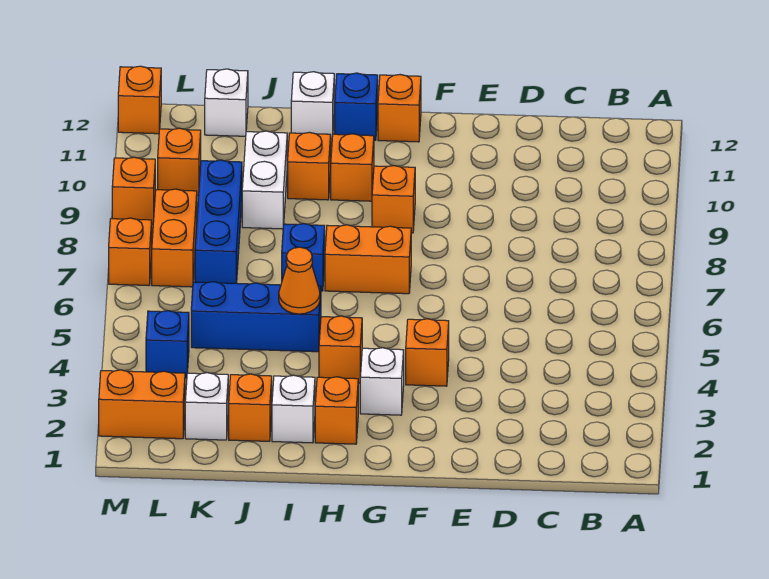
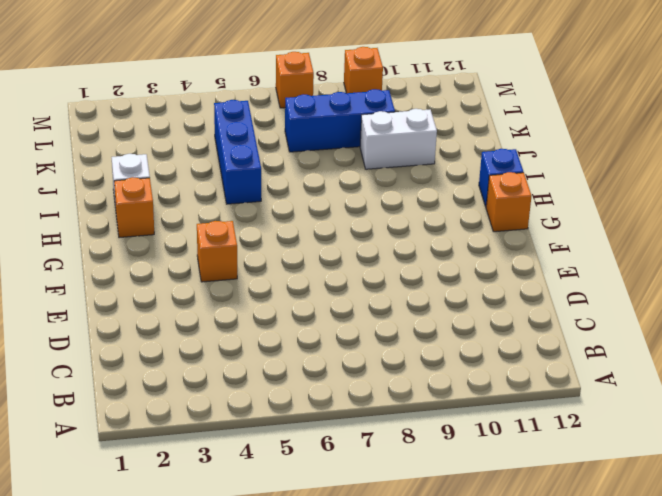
none -> white 1x1 brick [360,348,404,415]
none -> orange 1x2 brick [325,225,411,294]
none -> orange 1x1 brick [372,166,415,233]

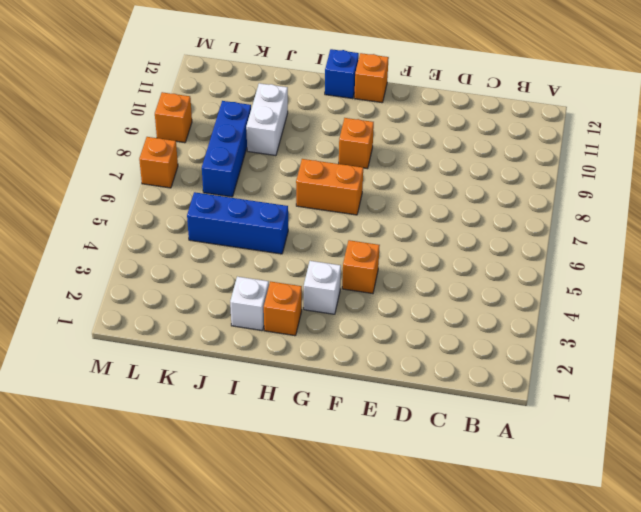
none -> orange 1x1 brick [319,316,362,383]
none -> orange 1x1 brick [331,134,374,201]
none -> blue 1x1 brick [282,224,325,291]

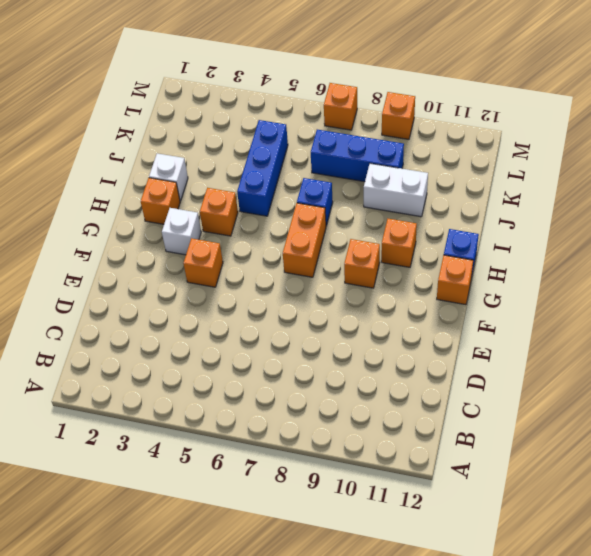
none -> orange 1x1 brick [288,132,331,200]
none -> white 1x1 brick [291,72,334,139]
none -> orange 1x1 brick [229,374,272,441]

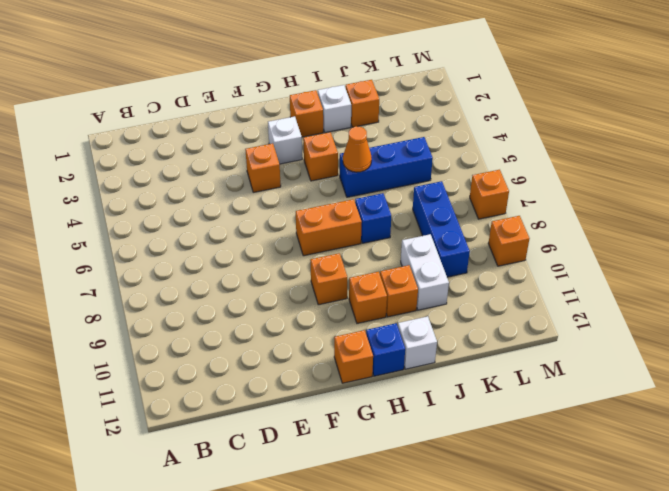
none -> white 1x1 brick [185,373,228,440]
none -> white 1x1 brick [205,69,248,136]
none -> orange 1x2 brick [99,370,185,439]

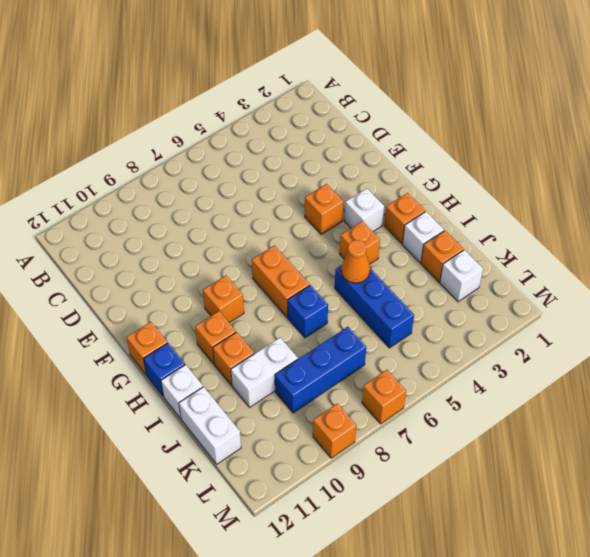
white 1x2 brick [179,387,241,464] -> white 1x1 brick [205,69,248,136]
none -> orange 1x2 brick [99,370,185,439]
none -> blue 1x1 brick [146,311,189,378]
none -> orange 1x2 brick [152,189,197,287]

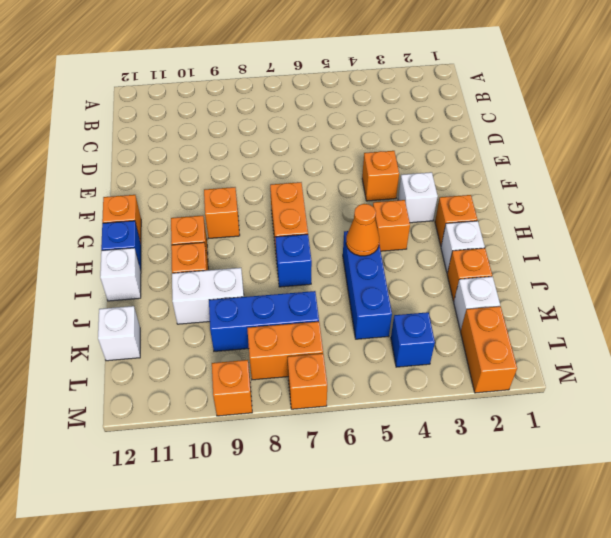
none -> orange 1x1 brick [158,128,201,196]
none -> orange 1x1 brick [118,66,161,134]

